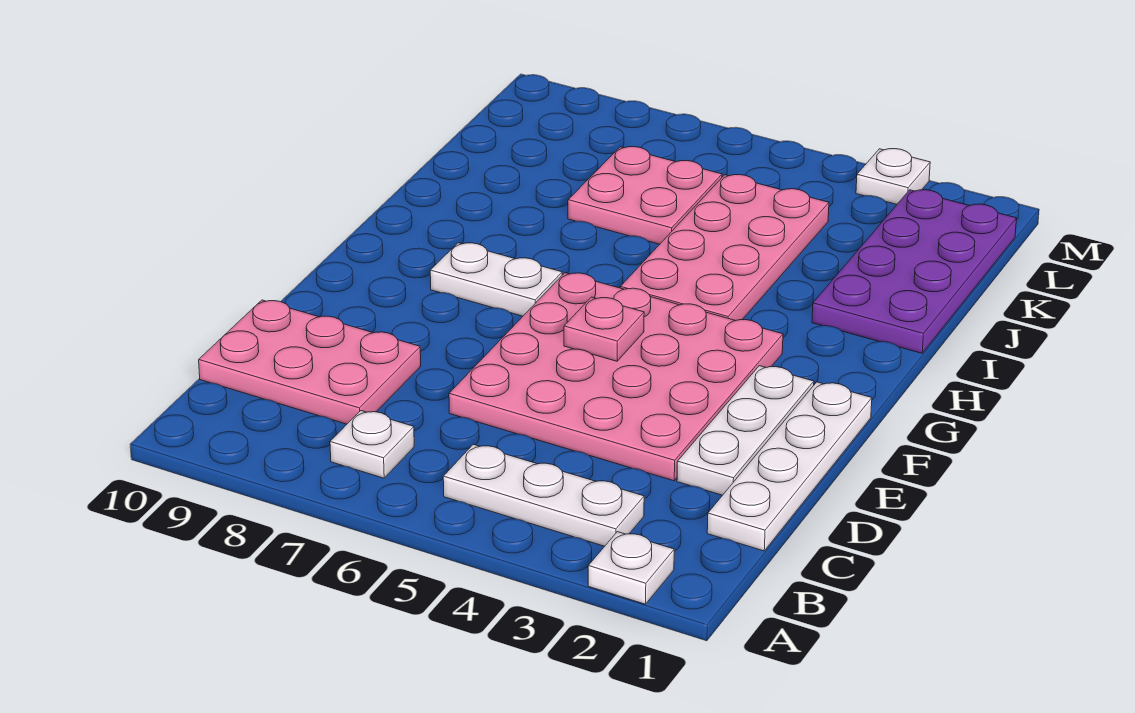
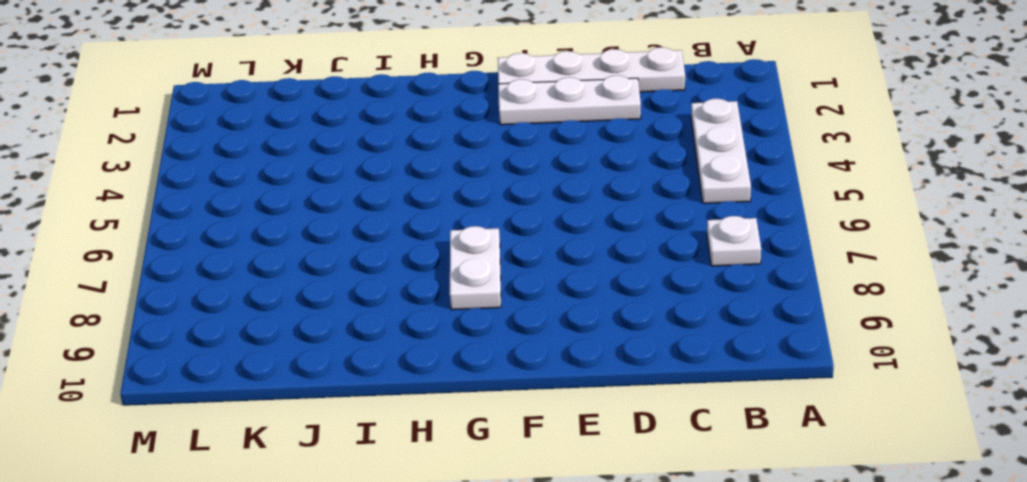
none -> white 1x1 plate [588,532,674,604]
none -> pink 2x3 plate [199,300,421,424]
none -> pink 4x4 plate [449,273,783,481]

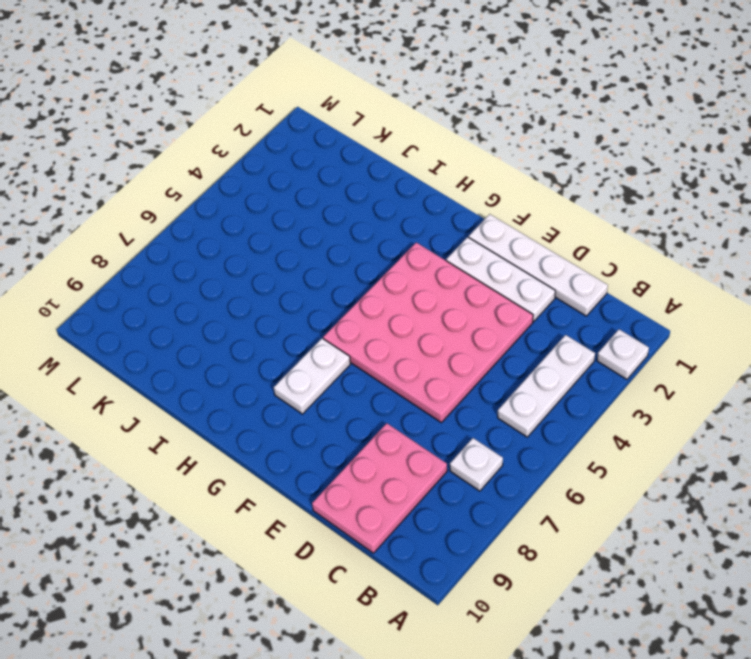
none -> pink 2x4 plate [620,175,829,321]
none -> purple 2x4 plate [812,190,1017,353]
none -> pink 2x2 plate [568,147,722,244]

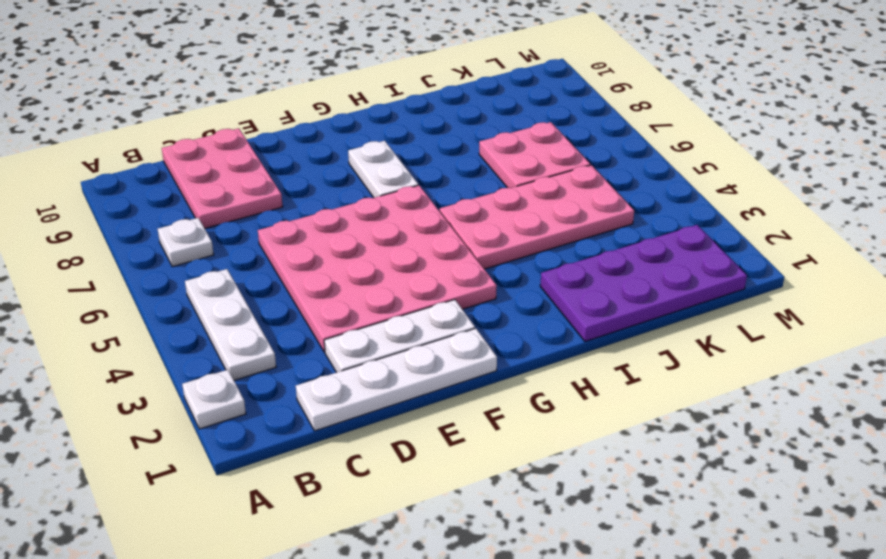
none -> white 1x1 plate [856,149,930,204]
none -> pink 1x1 plate [564,297,644,361]

